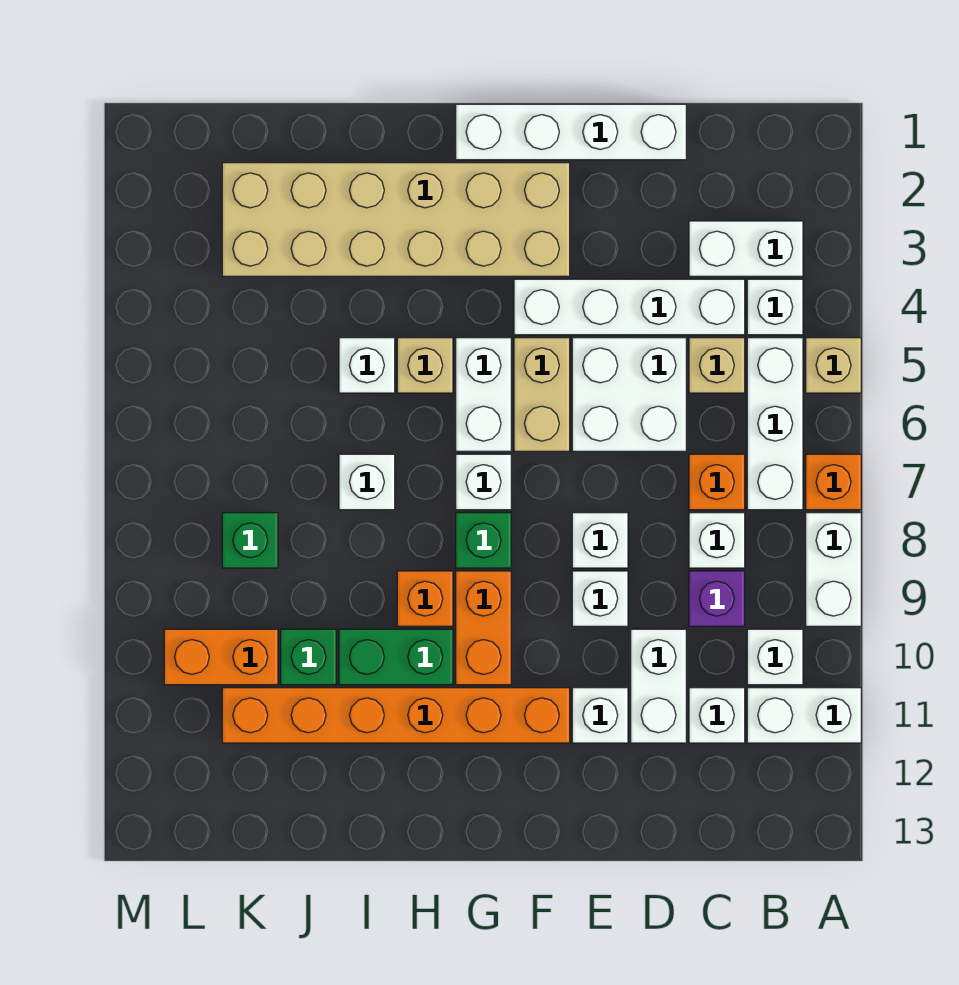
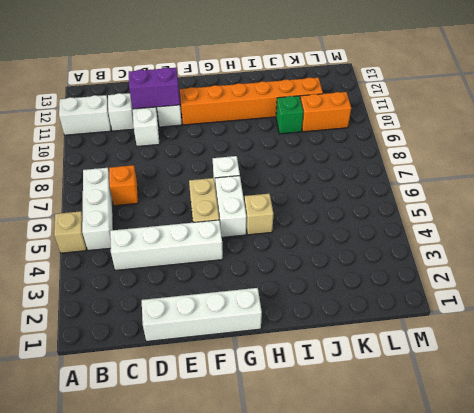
purple 1x2 brick [129,68,180,109] -> none
none -> orange 1x1 brick [806,454,861,510]
none -> white 1x2 brick [806,513,861,626]
none -> white 1x2 brick [689,221,803,276]
none -> white 1x1 brick [747,279,803,335]

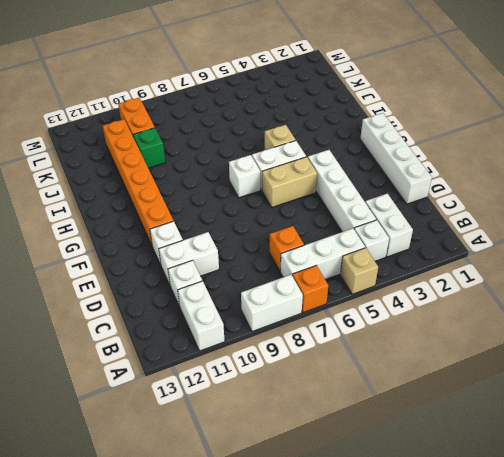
none -> white 1x1 brick [747,629,803,685]
none -> tan 1x1 brick [689,338,745,393]
none -> white 1x1 brick [689,513,745,568]
none -> purple 1x1 brick [689,571,745,626]

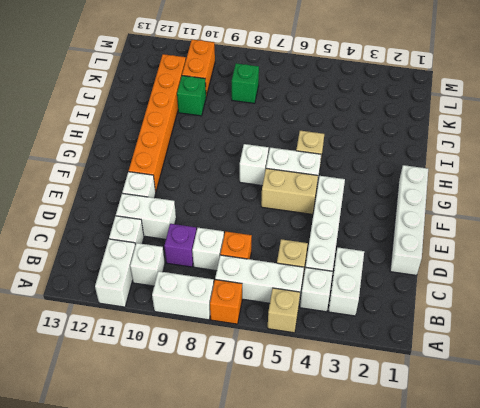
none -> white 2x2 brick [572,338,686,451]
none -> white 1x1 brick [572,513,628,568]
none -> white 1x1 brick [572,571,628,626]
none -> tan 2x6 brick [222,163,570,276]

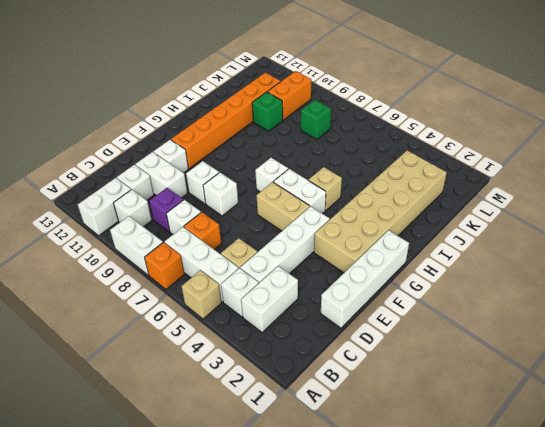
none -> white 2x2 brick [572,338,686,451]
none -> green 1x1 brick [456,513,511,568]
none -> orange 1x2 brick [456,571,511,685]
none -> orange 1x1 brick [397,571,453,626]

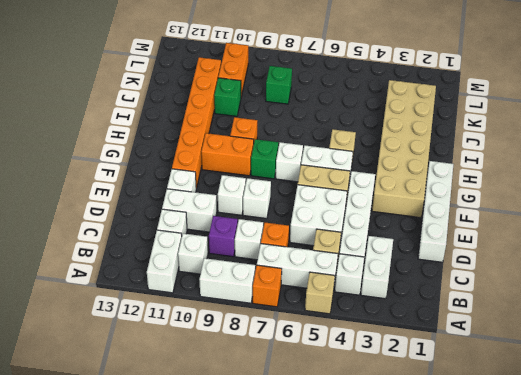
none -> green 1x2 brick [339,629,453,685]
none -> white 1x1 brick [339,338,395,393]
none -> white 1x1 brick [339,454,395,510]

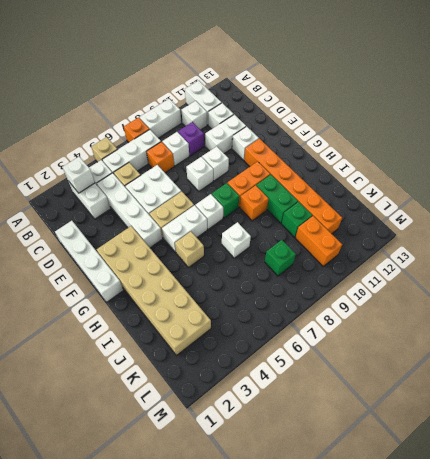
white 1x1 brick [63,157,95,193] -> white 1x1 brick moved to [339,338,395,393]

